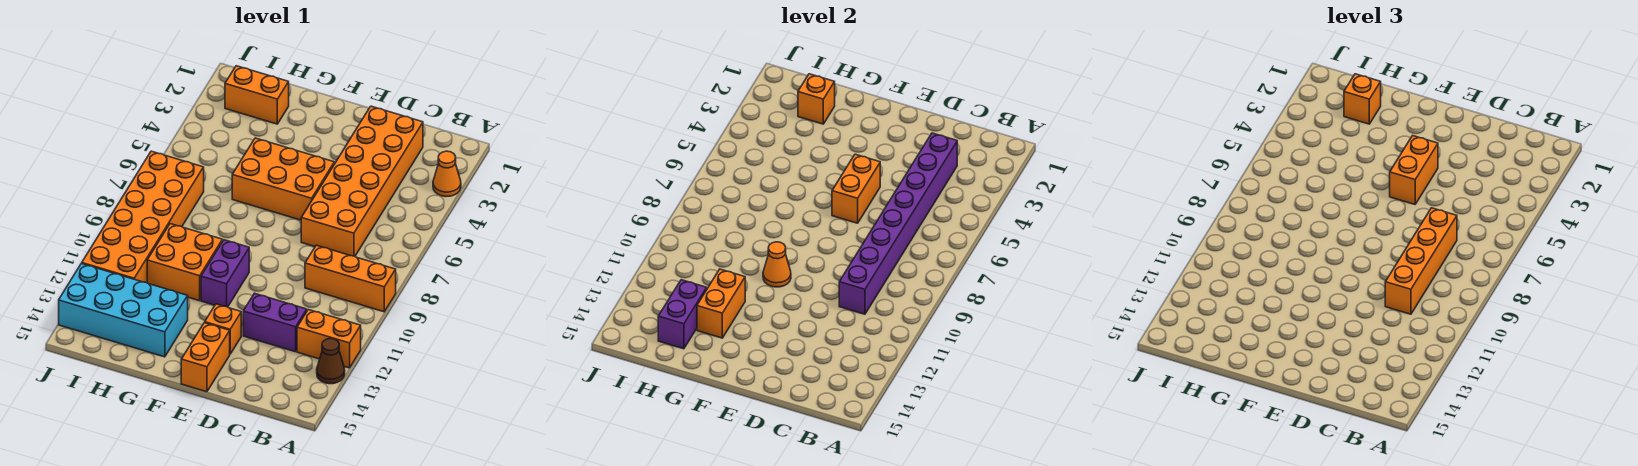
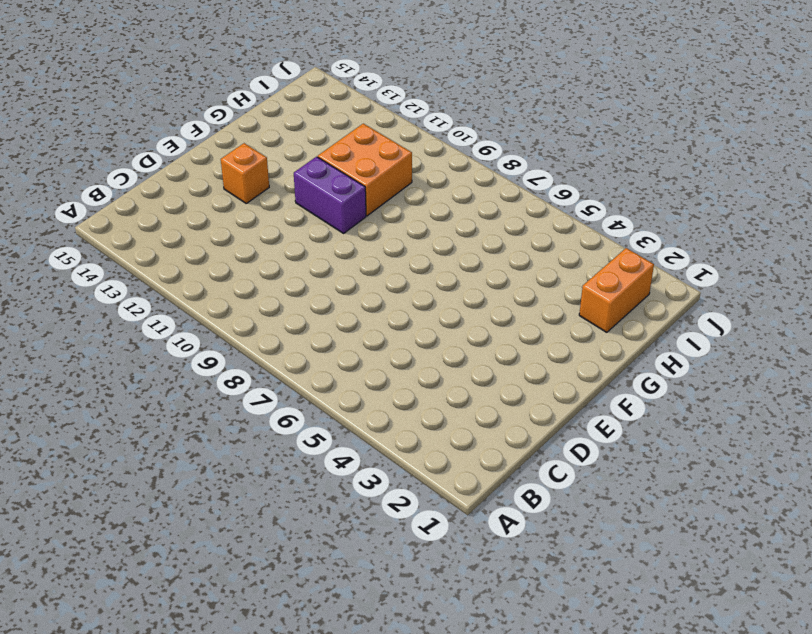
none -> orange 1x1 cone [433,151,461,197]
none -> orange 1x3 brick [305,245,396,312]
none -> orange 1x2 brick [297,310,361,368]

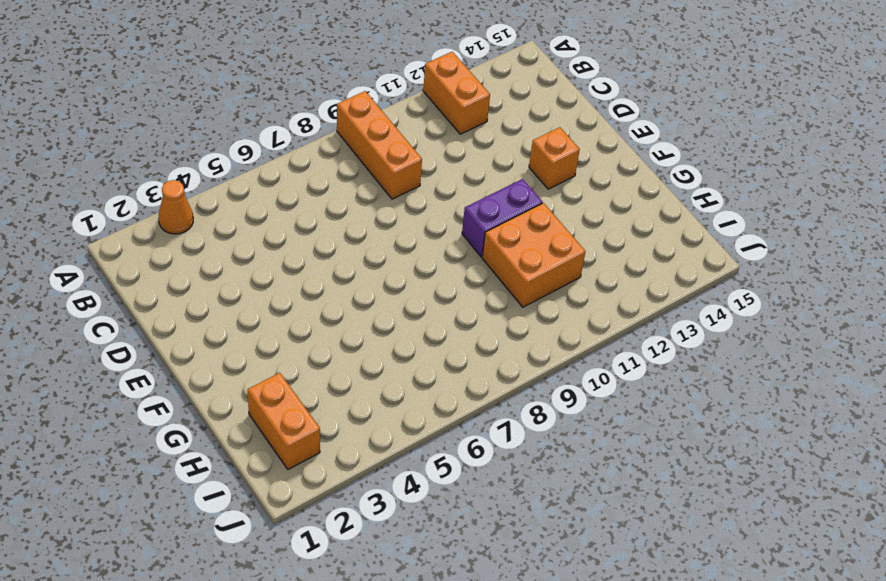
none -> brown 1x1 cone [317,339,345,384]
none -> orange 2x6 brick [301,106,423,256]
none -> purple 1x2 brick [243,293,307,352]

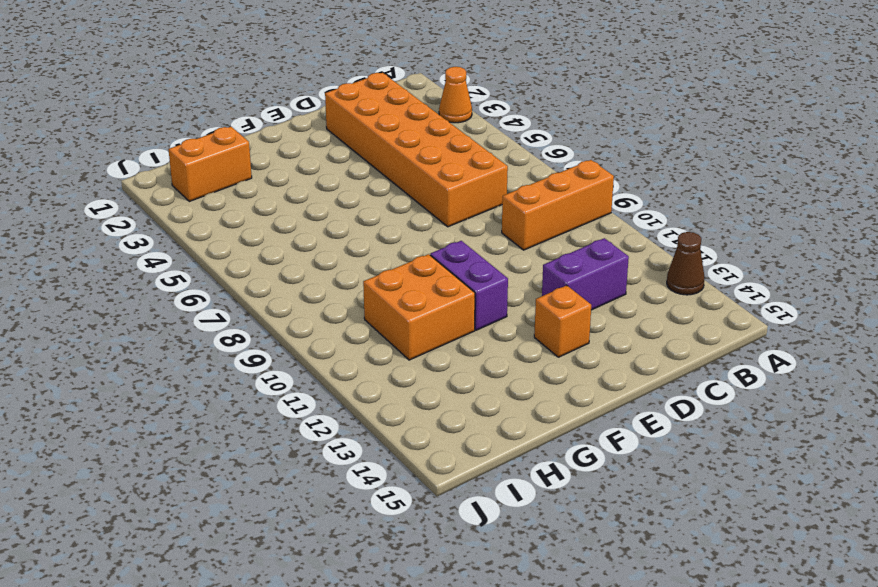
none -> orange 1x2 brick [297,310,361,368]
none -> orange 2x3 brick [232,138,334,220]
none -> orange 1x2 brick [181,323,230,392]

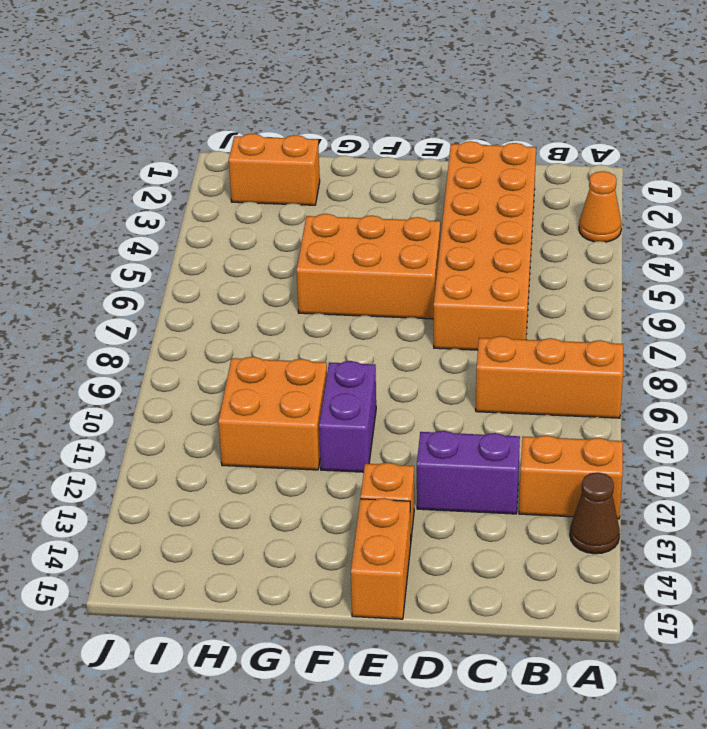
none -> cyan 2x4 brick [59,264,188,357]
none -> orange 2x6 brick [82,151,204,283]
none -> purple 1x8 brick [839,133,957,314]

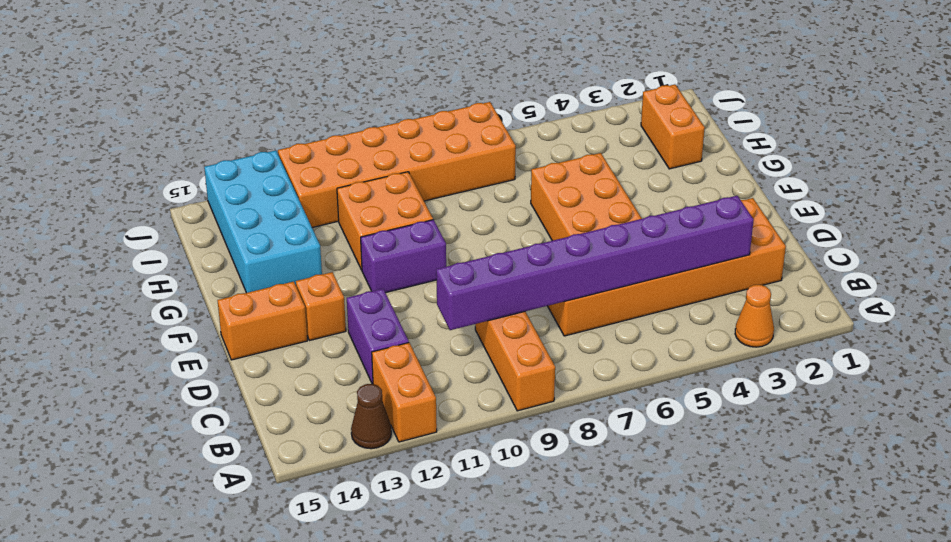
none -> orange 1x2 brick [832,154,880,223]
none -> orange 1x1 cone [763,242,791,287]
none -> orange 1x2 brick [697,269,745,338]

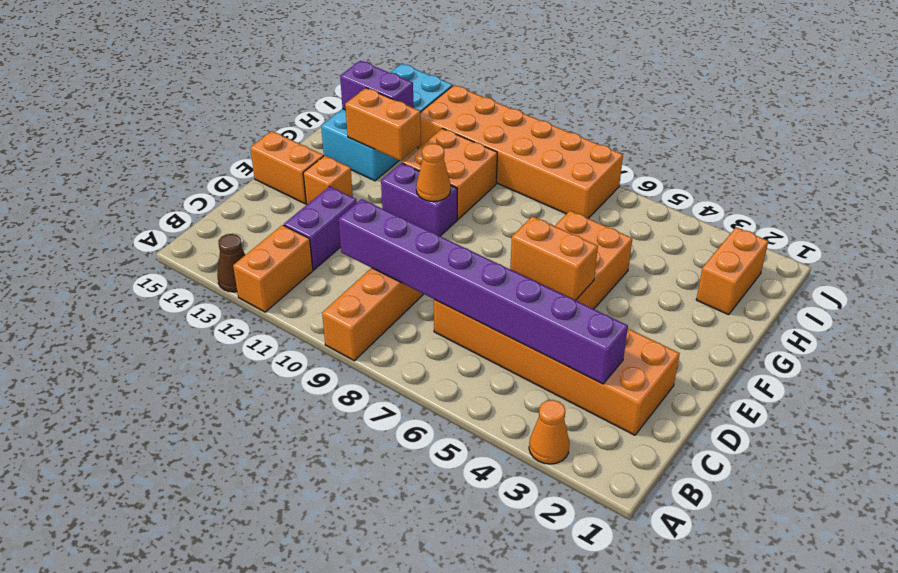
none -> orange 1x1 brick [798,74,835,124]
none -> orange 1x4 brick [1385,208,1457,314]
none -> orange 1x2 brick [1390,136,1438,204]

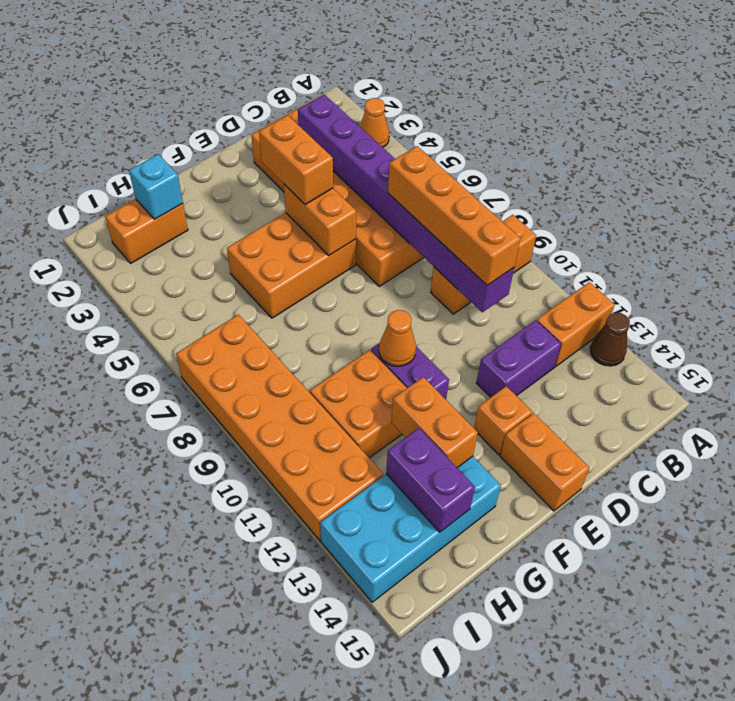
cyan 1x1 brick [129,154,183,219] -> orange 1x1 brick [798,74,835,124]
none -> orange 1x1 brick [1344,74,1381,124]

